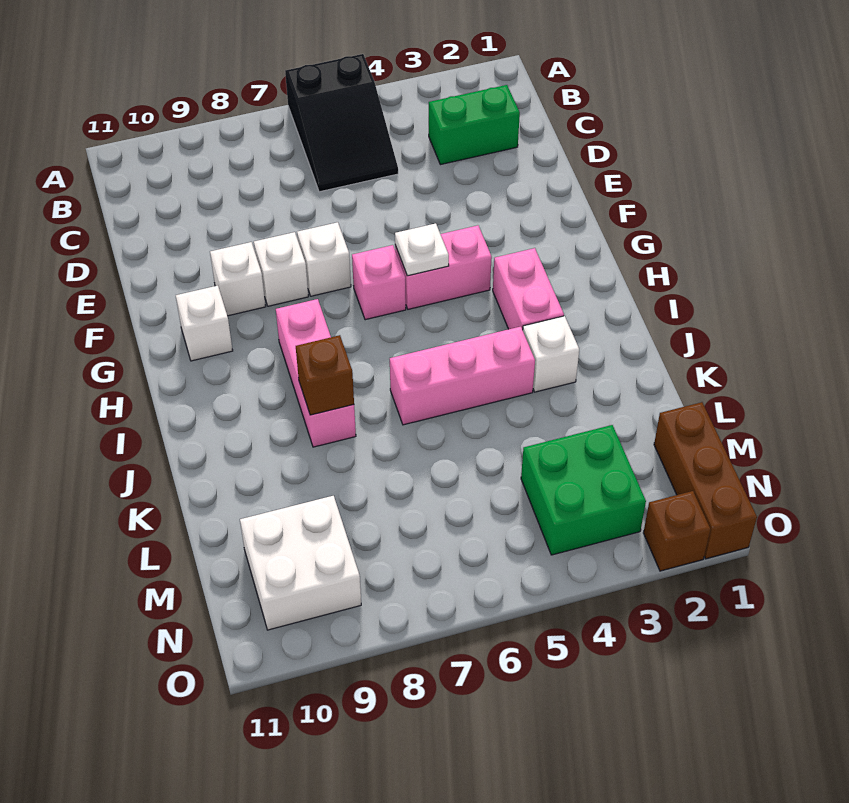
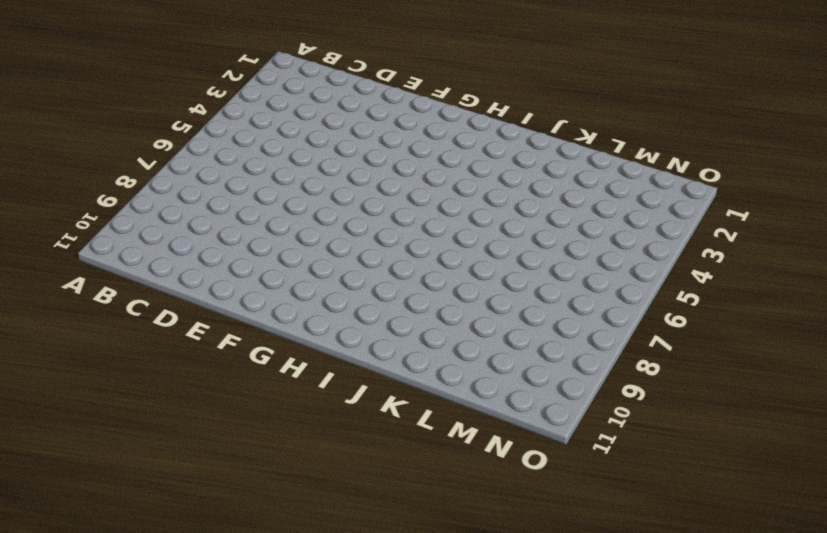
none -> black 2x3 slope [285,54,398,192]
none -> green 1x2 brick [429,85,520,165]
none -> white 1x1 brick [297,222,351,296]

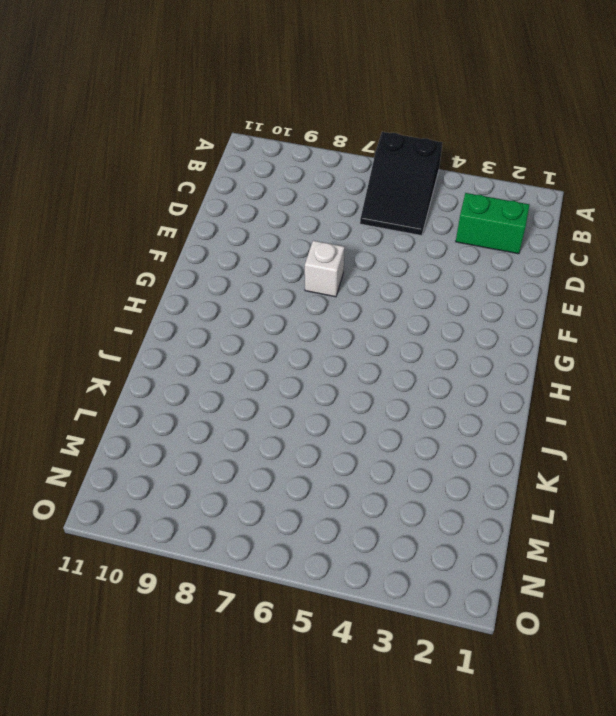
none -> white 1x1 brick [254,232,308,306]
none -> white 1x1 brick [210,242,266,316]
none -> pink 1x2 brick [395,225,492,309]

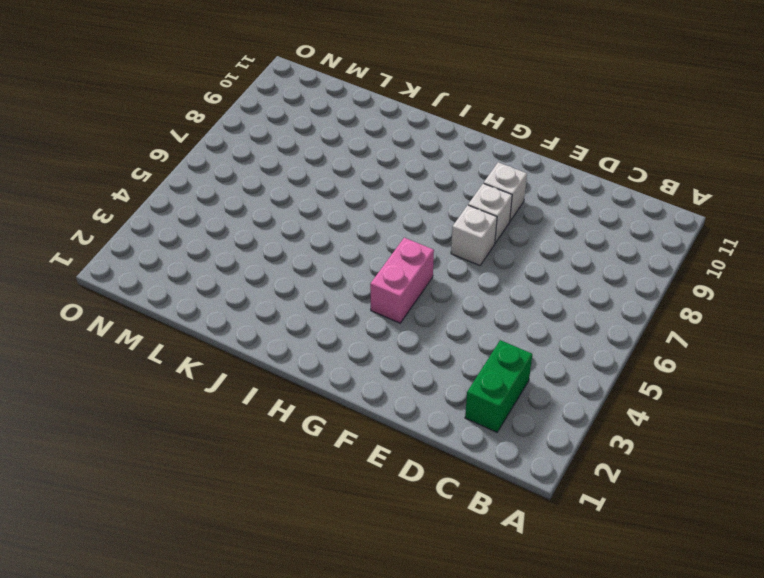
none -> black 2x3 slope [285,54,398,192]
none -> pink 1x1 brick [352,245,406,320]
none -> white 1x1 brick [176,286,233,361]

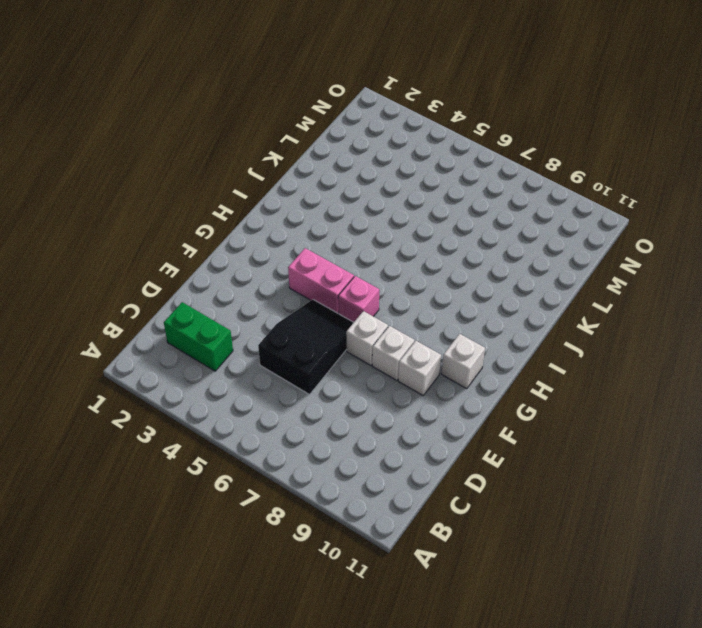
black 2x3 slope [258,300,354,394] -> black 2x3 slope moved to [285,54,398,192]
none -> pink 1x2 brick [493,248,564,330]
none -> pink 1x3 brick [276,299,356,447]
none -> white 1x1 brick [523,316,579,392]

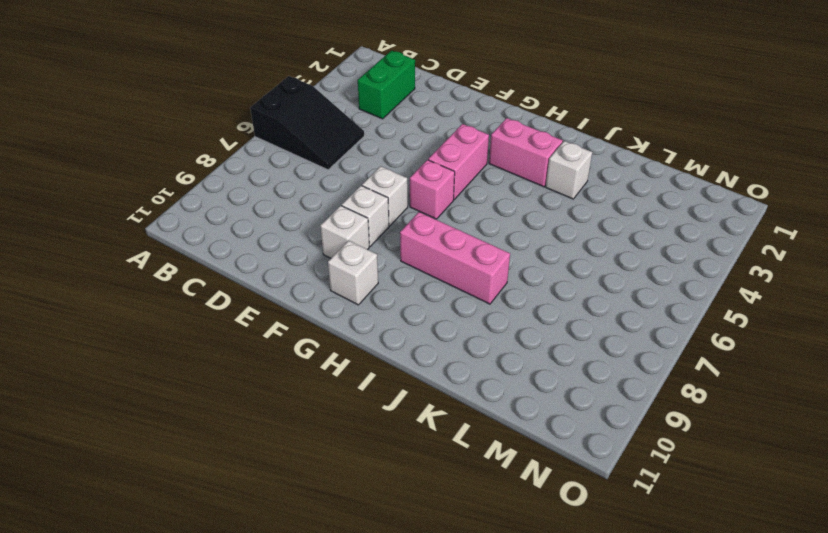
none -> pink 1x3 brick [390,327,535,425]
none -> brown 1x3 brick [654,402,757,559]
none -> green 2x2 brick [521,425,646,555]

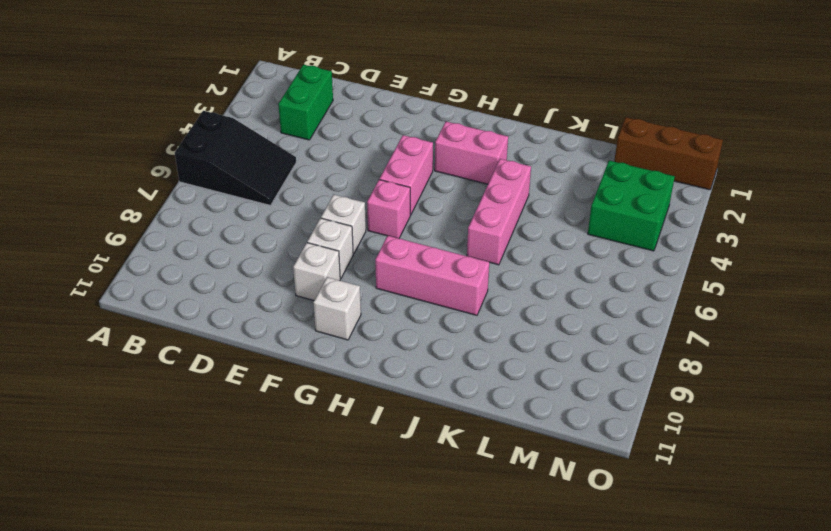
none -> white 1x1 brick [523,316,579,392]
none -> white 2x2 brick [240,496,361,630]
none -> brown 1x1 brick [643,491,711,571]

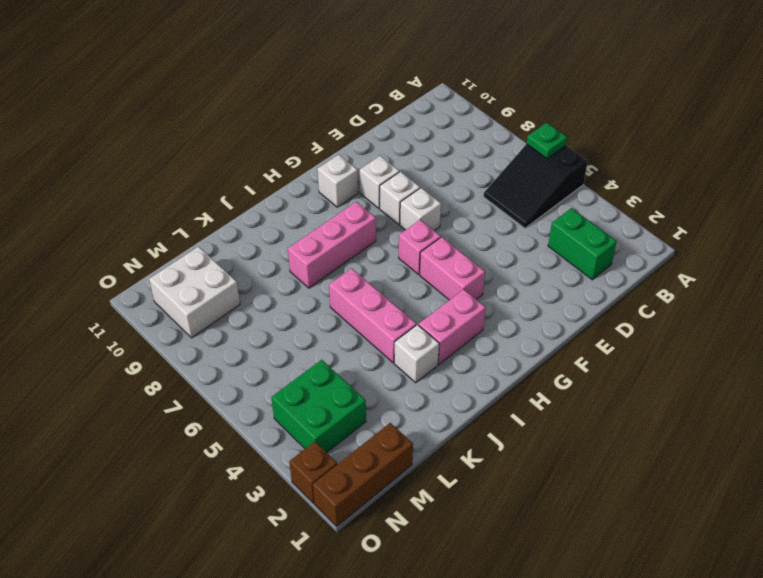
green 1x1 plate [527,123,567,158] -> none
none -> white 1x1 plate [395,223,449,276]
none -> brown 1x1 brick [296,335,354,415]

